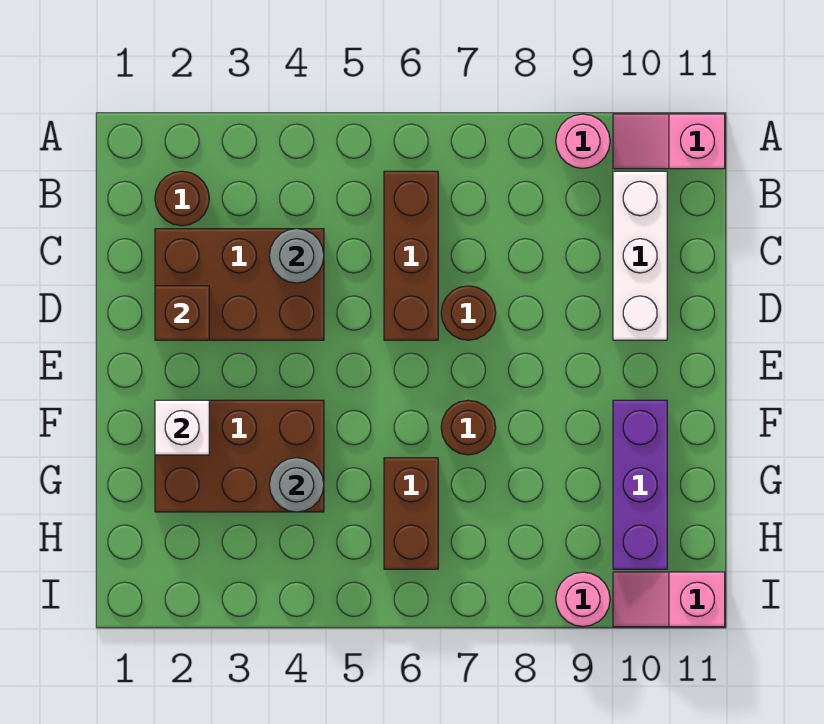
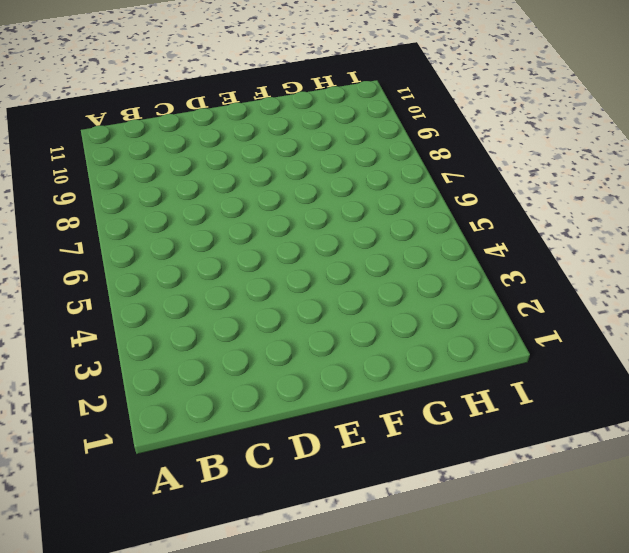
none -> pink 1x1 round brick [556,114,610,168]
none -> pink 1x2 slope [613,114,725,169]
none -> brown 1x1 round brick [155,171,209,226]

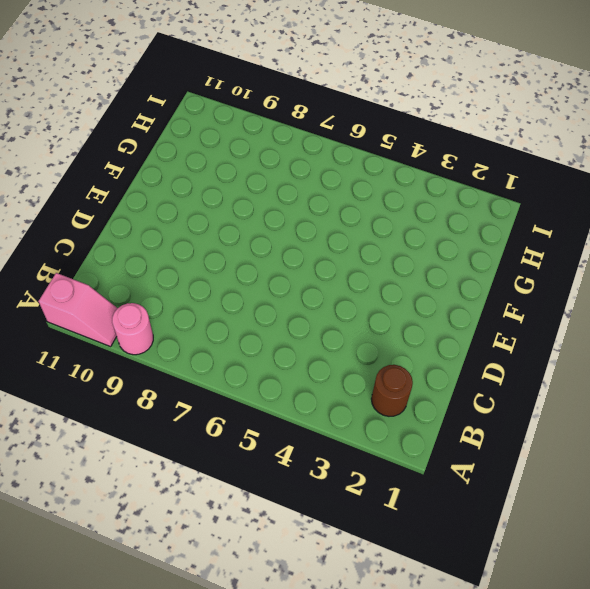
none -> brown 1x3 brick [384,171,438,340]
none -> white 1x3 brick [613,171,667,340]
none -> brown 2x3 brick [155,229,324,340]

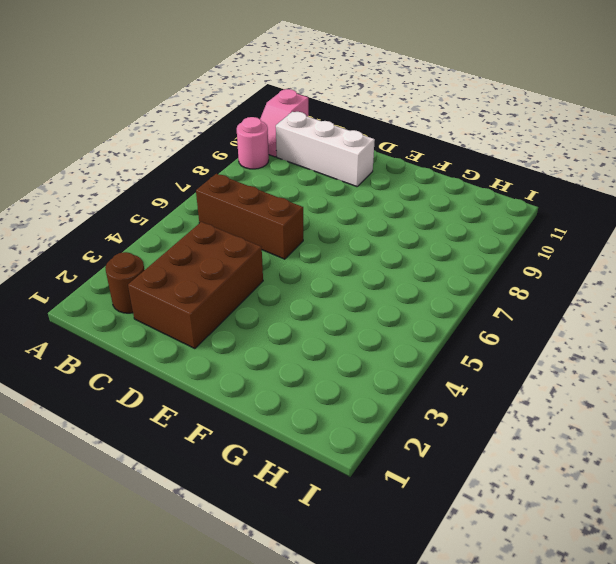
none -> brown 1x1 round brick [441,286,496,340]
none -> brown 2x3 brick [155,400,324,512]
none -> brown 1x1 round brick [441,400,496,455]

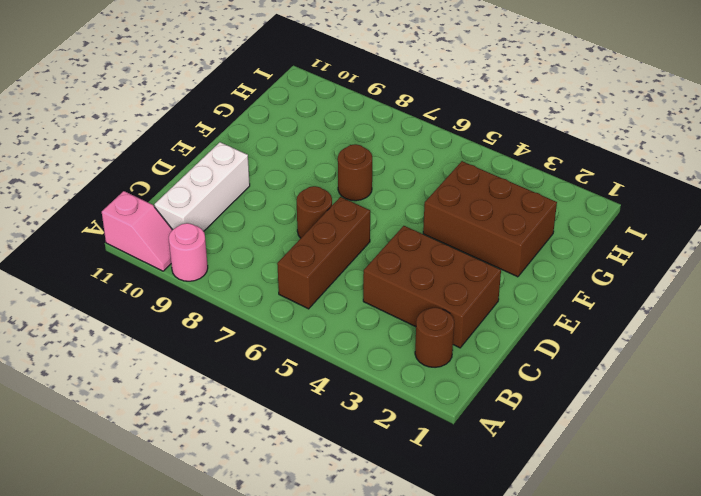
none -> purple 1x3 brick [613,400,667,569]
none -> brown 1x2 brick [384,458,438,569]
none -> pink 1x1 round brick [556,572,610,627]

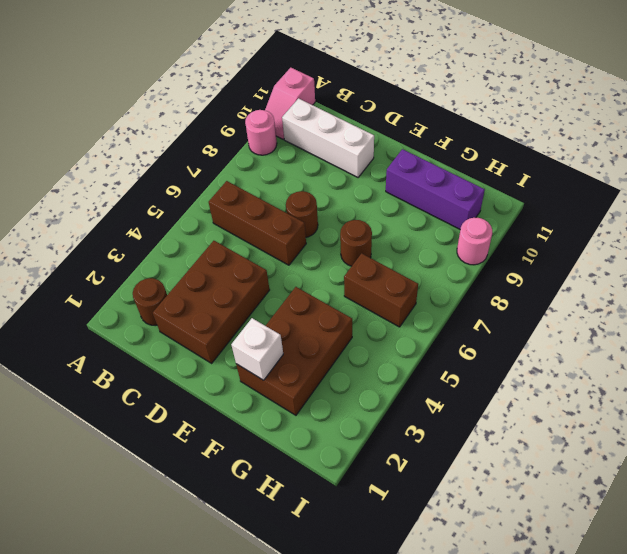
none -> pink 1x2 slope [613,572,725,627]
none -> grey 1x1 round brick [269,229,324,283]
none -> brown 1x1 brick [155,286,209,340]

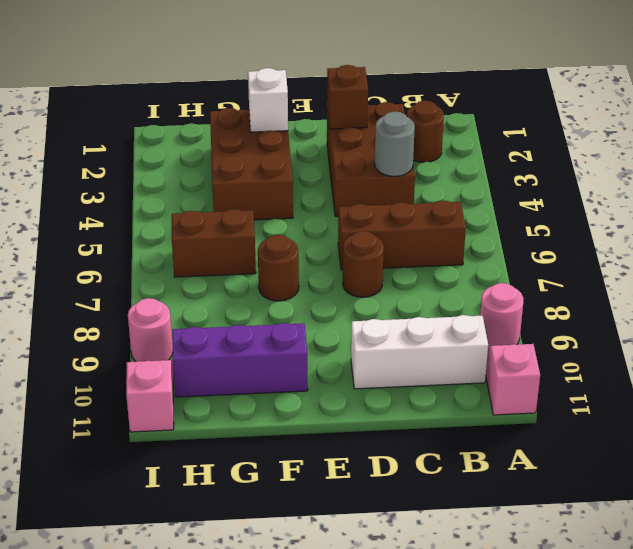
none -> grey 1x1 round brick [269,458,324,512]

